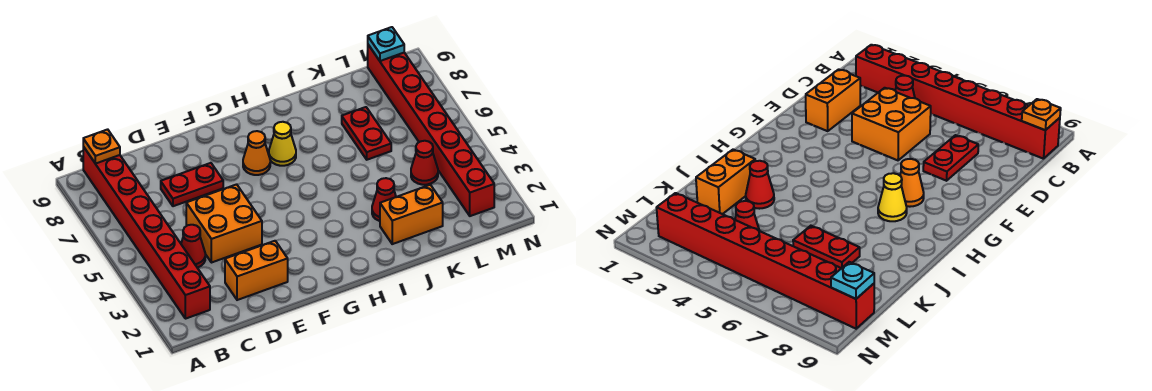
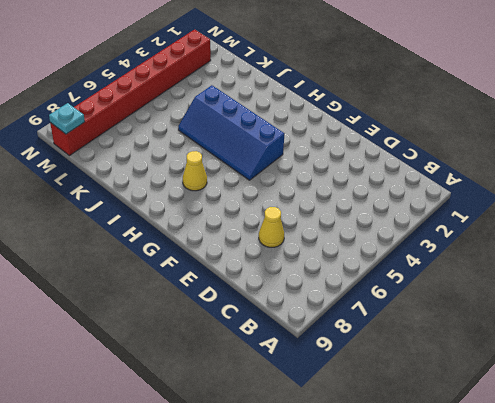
yellow 1x1 cone [259,207,284,247] -> red 1x2 plate [161,163,223,206]
blue 2x4 slope [178,85,285,180] -> none
none -> red 1x8 brick [83,147,210,319]
none -> red 1x1 cone [181,225,205,268]
none -> orange 1x2 brick [225,241,288,300]

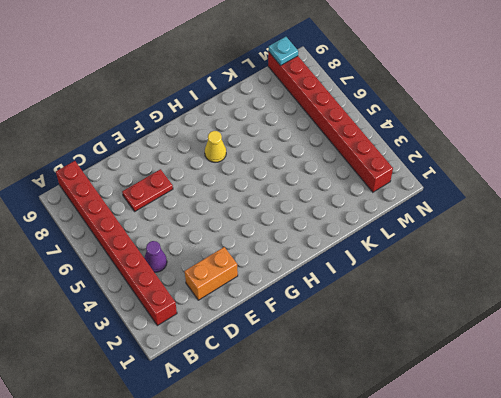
purple 1x1 cone [145,241,167,272] -> red 1x1 cone [181,225,205,268]
none -> orange 2x2 brick [186,184,262,263]
none -> orange 1x1 cone [243,131,270,175]
none -> orange 1x2 brick [380,185,443,244]

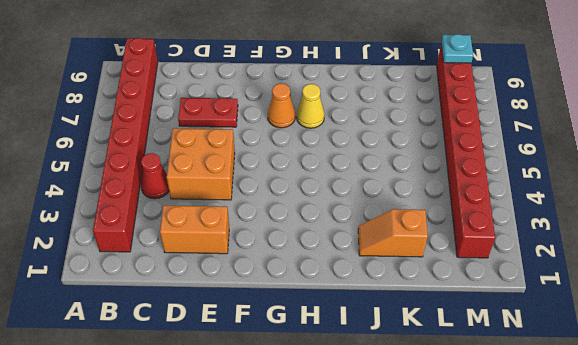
orange 1x2 slope [358,209,428,257] -> orange 1x2 brick [380,185,443,244]
none -> red 1x1 cone [372,178,396,221]
none -> red 1x2 plate [342,107,391,160]
none -> red 1x1 cone [411,141,438,185]

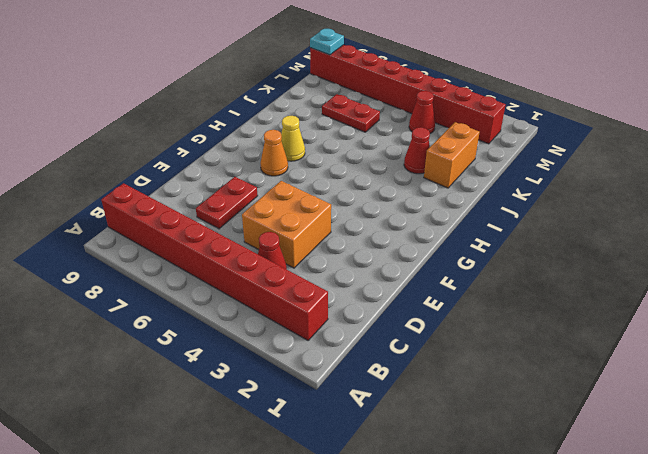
none -> orange 1x2 brick [225,241,288,300]
none -> orange 1x1 plate [83,129,120,164]

